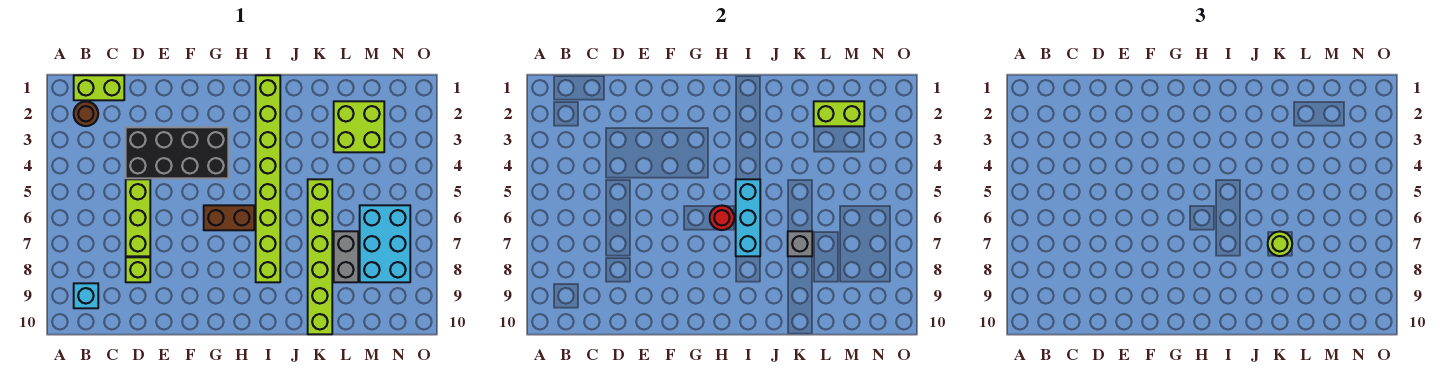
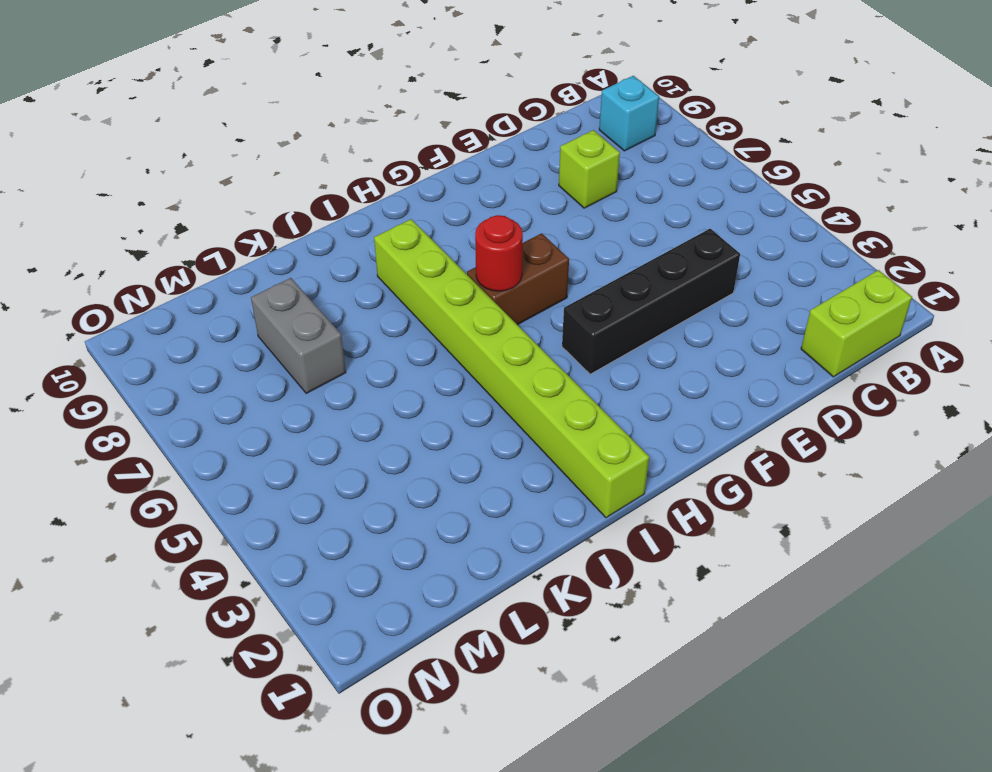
black 1x4 brick [562,229,740,374] -> black 2x4 brick [126,127,228,178]
none -> brown 1x1 round brick [74,102,98,126]
none -> lime 1x3 brick [126,179,150,256]
none -> lime 1x6 brick [308,179,332,334]

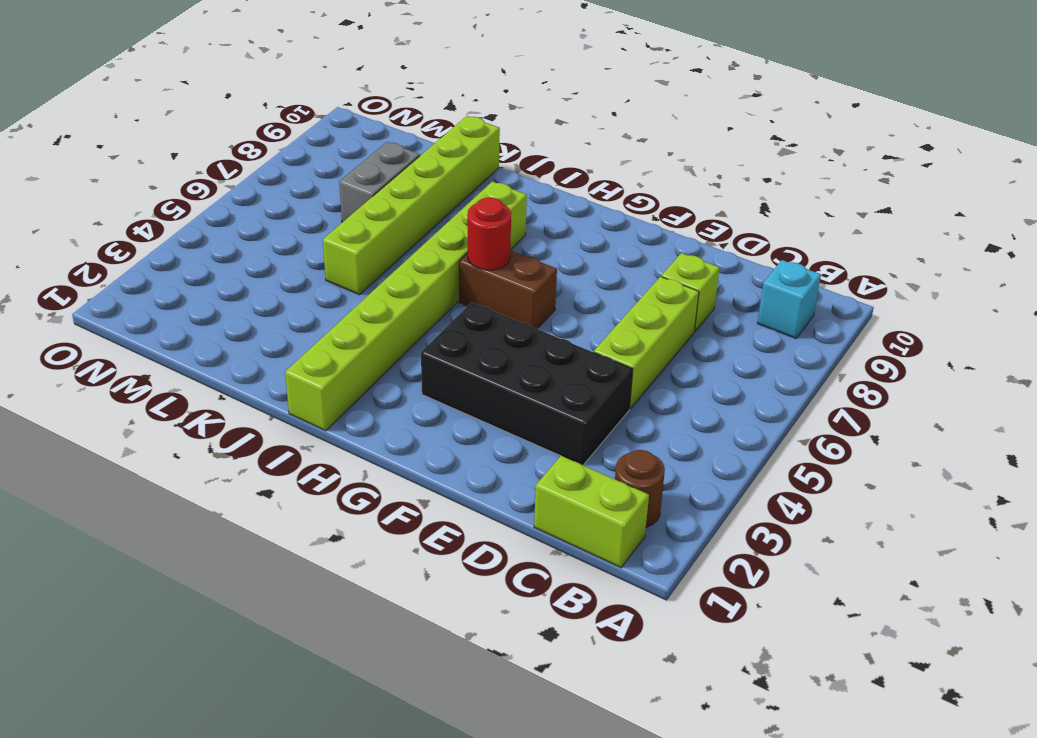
none -> lime 2x2 brick [334,101,384,152]
none -> cyan 2x3 brick [360,205,410,282]
none -> cyan 1x3 brick [736,179,760,256]

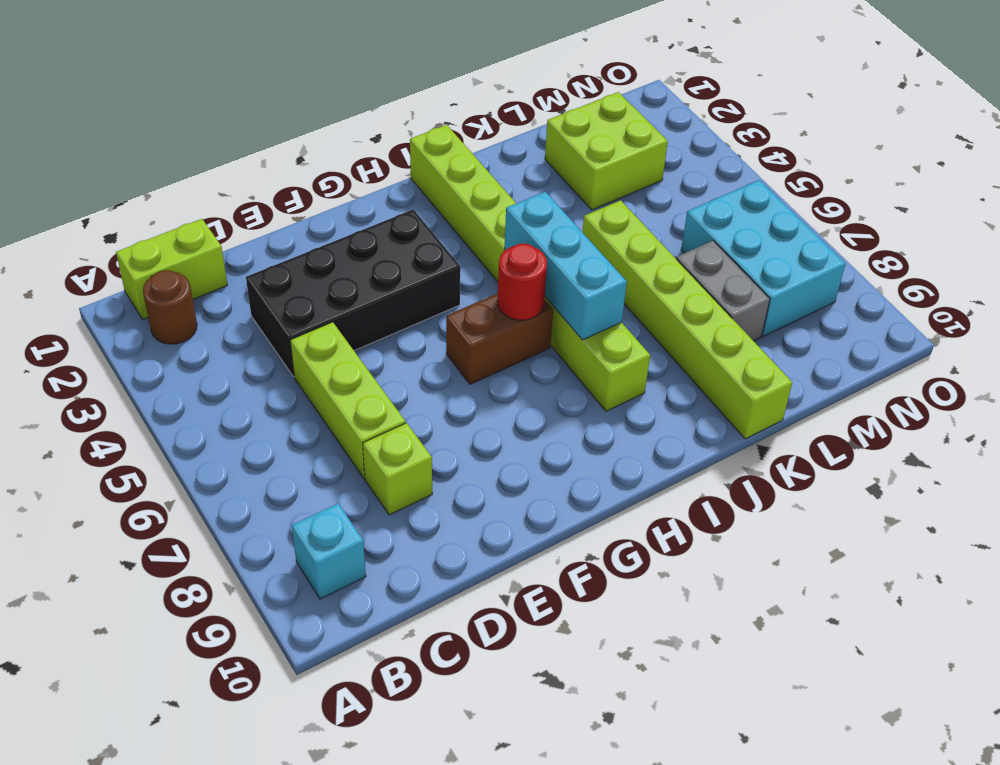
none -> grey 1x1 brick [788,231,812,256]
none -> lime 1x2 brick [814,101,864,126]
none -> lime 1x1 round brick [1268,232,1292,256]

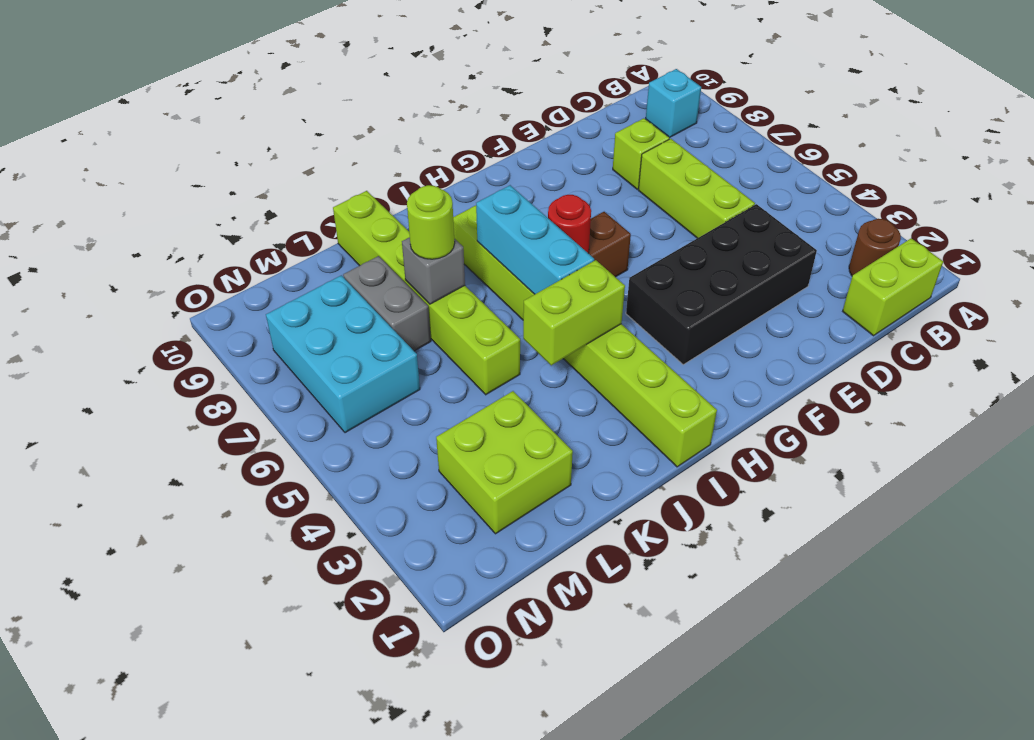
lime 1x2 brick [523,260,625,365] -> lime 1x2 brick moved to [814,101,864,126]

